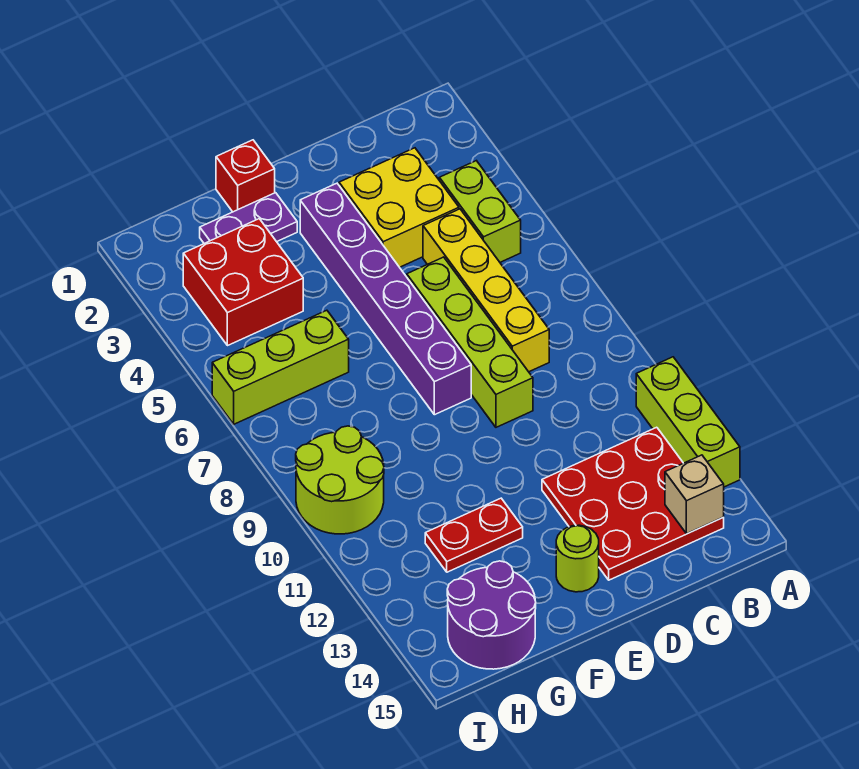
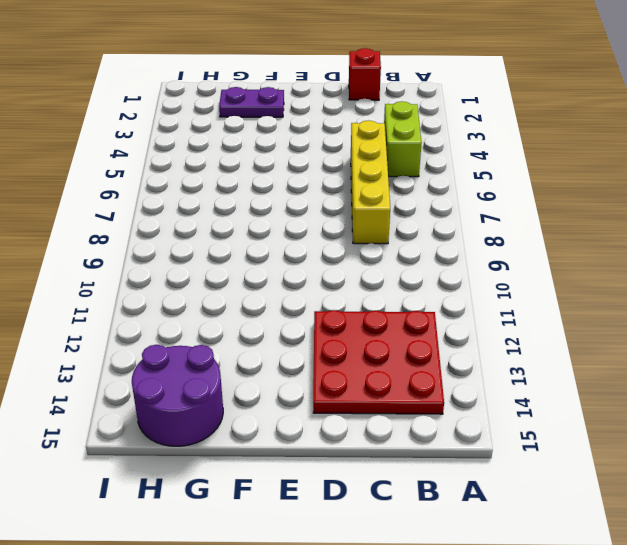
red 1x1 brick [349,48,381,100] -> red 1x1 brick moved to [216,140,275,212]
none -> lime 1x3 brick [636,357,740,487]
none -> yellow 2x2 brick [339,148,459,267]
none -> lime 1x4 brick [407,257,533,427]

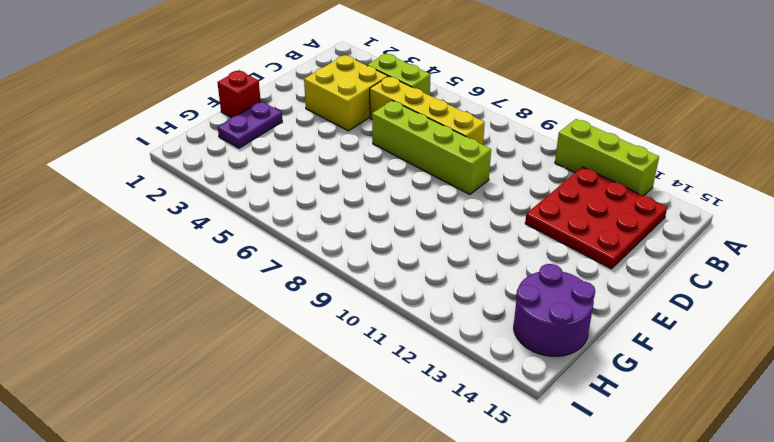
none -> purple 1x6 brick [300,183,471,415]
none -> lime 1x1 round brick [556,525,599,592]
none -> red 1x2 plate [425,498,523,572]

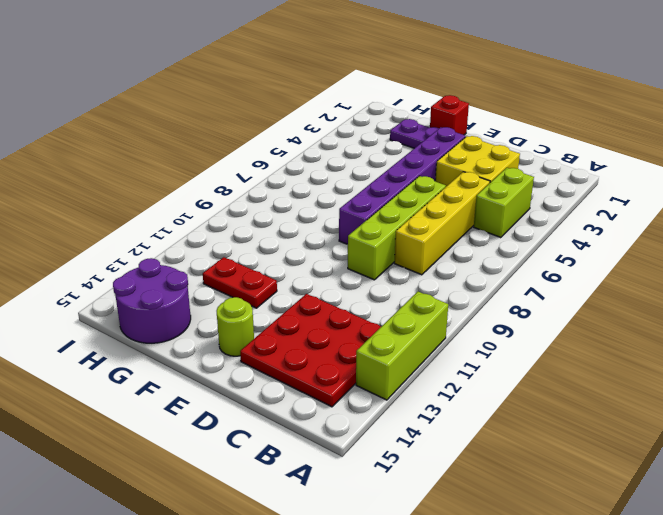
none -> red 2x2 brick [183,219,303,346]
none -> lime 1x3 brick [212,310,349,424]
none -> lime 2x2 round brick [296,426,384,534]

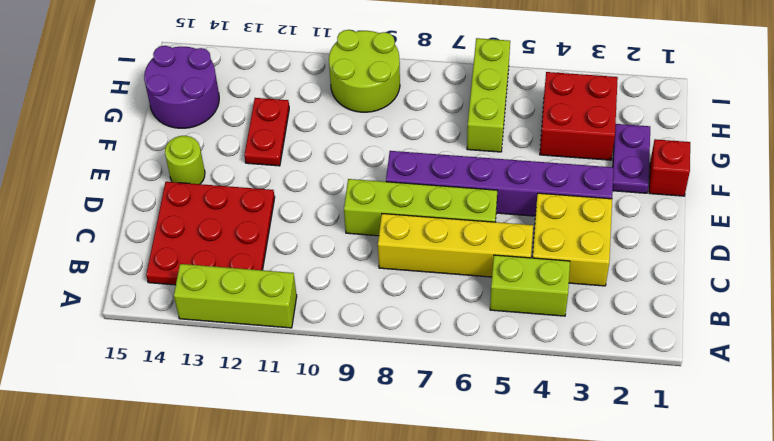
none -> tan 1x1 brick [665,455,724,534]

